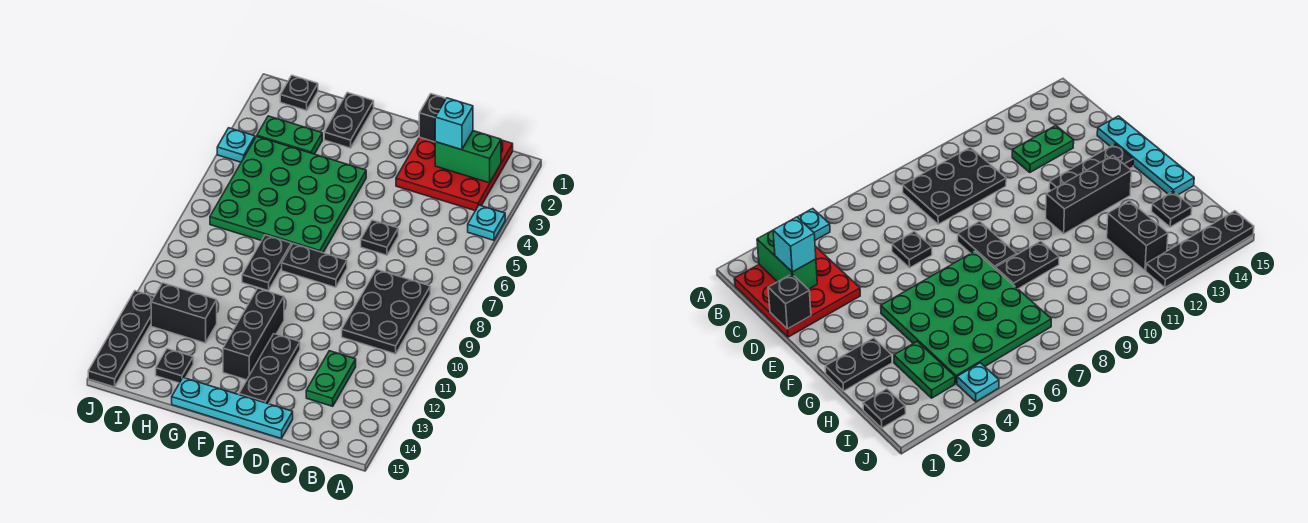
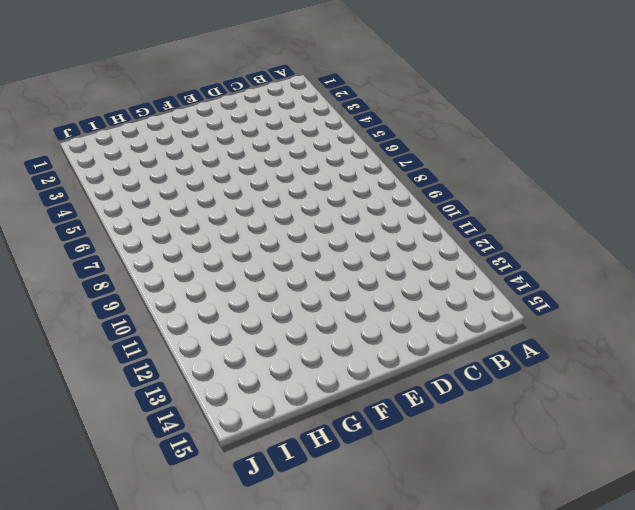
none -> cyan 1x1 plate [468,205,505,240]
none -> red 3x3 plate [396,137,513,211]
none -> black 2x3 plate [342,269,430,354]

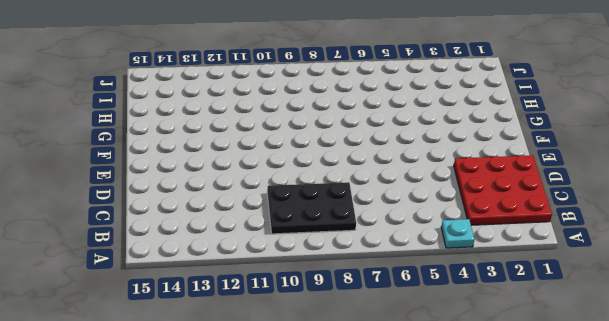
none -> green 1x2 plate [306,351,356,406]
none -> black 1x1 plate [361,220,398,255]
none -> cyan 1x4 plate [172,378,293,438]

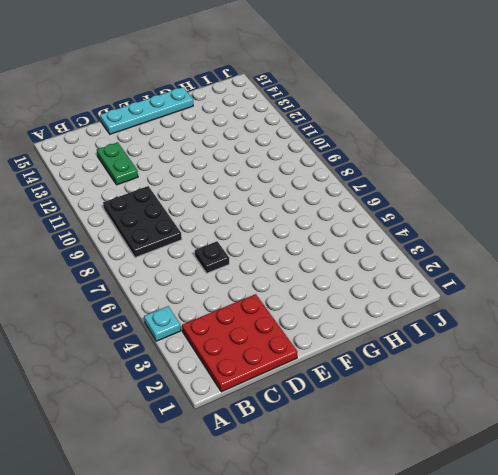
none -> black 1x2 plate [282,244,347,287]
none -> black 1x3 plate [239,334,300,404]
none -> green 4x4 plate [210,136,366,253]

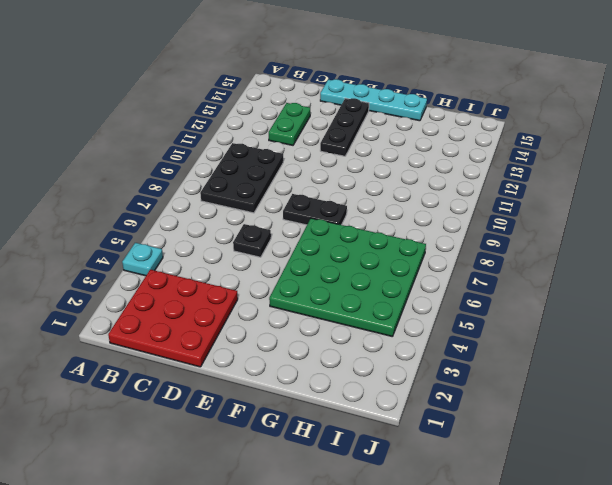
none -> black 1x3 brick [223,288,284,380]
none -> black 1x2 plate [324,92,374,148]
none -> black 1x2 plate [242,235,291,291]

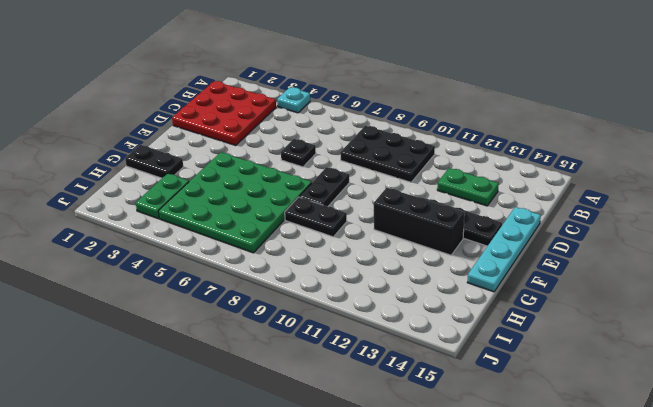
none -> black 1x2 brick [151,283,217,343]
none -> black 1x1 plate [156,349,193,383]
none -> black 1x1 plate [280,75,318,111]

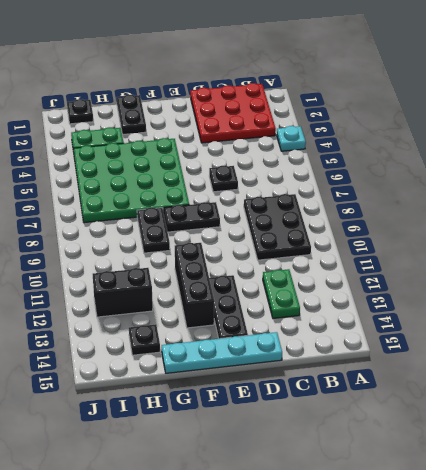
none -> cyan 1x1 plate [217,128,255,162]
none -> black 1x4 plate [88,291,154,387]
none -> green 1x2 brick [435,131,501,183]

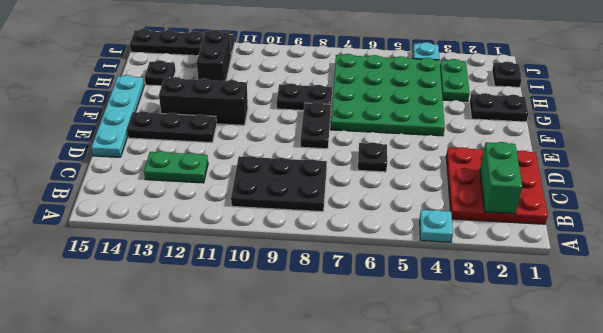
none -> black 1x1 brick [419,94,446,142]
none -> cyan 1x1 brick [435,98,473,150]

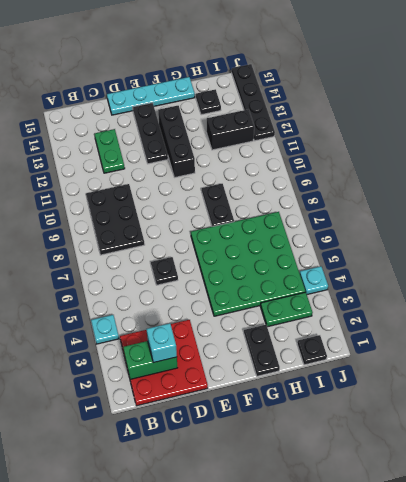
none -> black 1x2 plate [282,244,347,287]
none -> black 1x1 brick [419,94,446,142]

